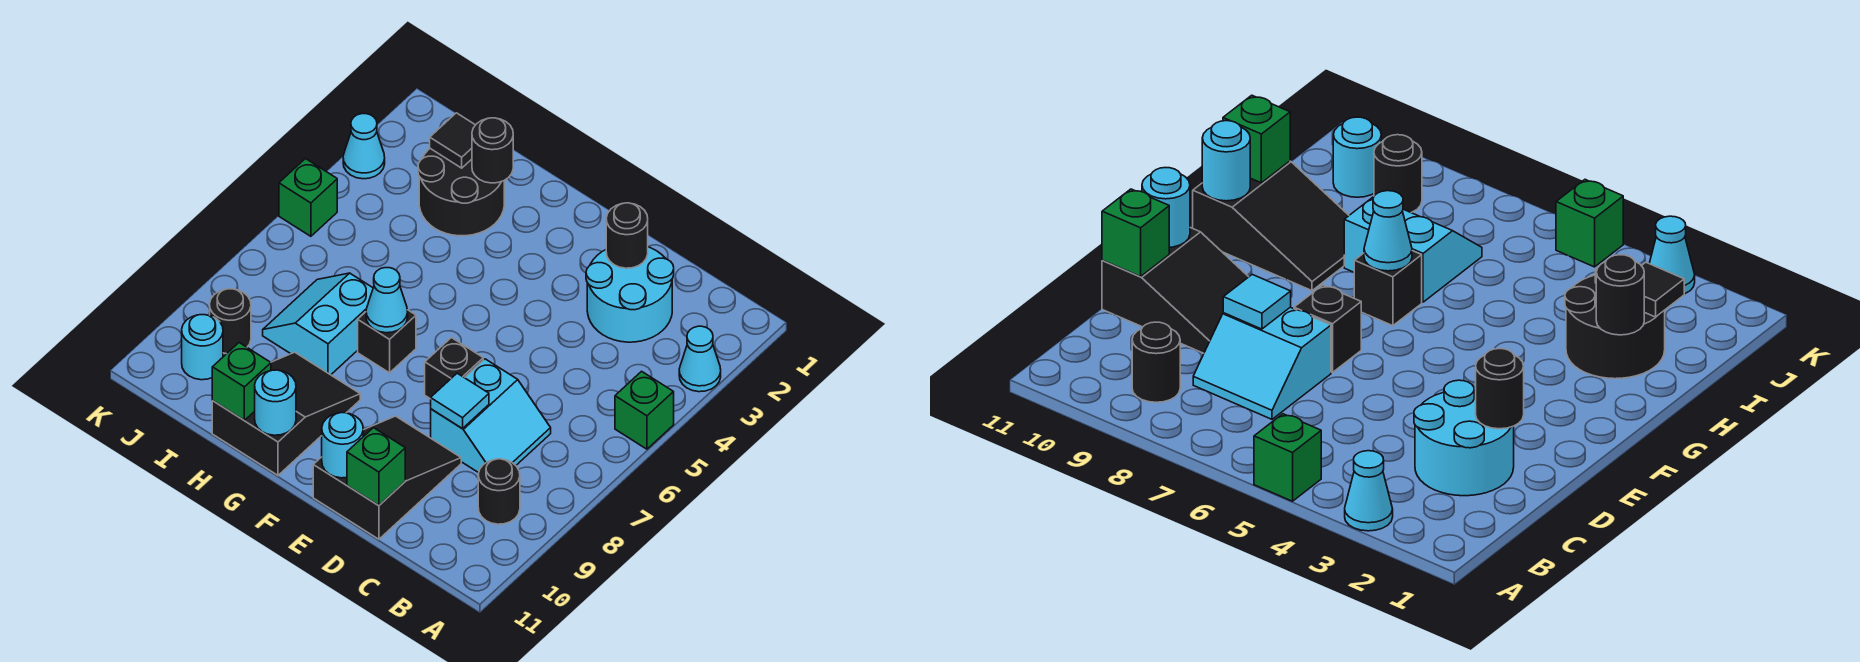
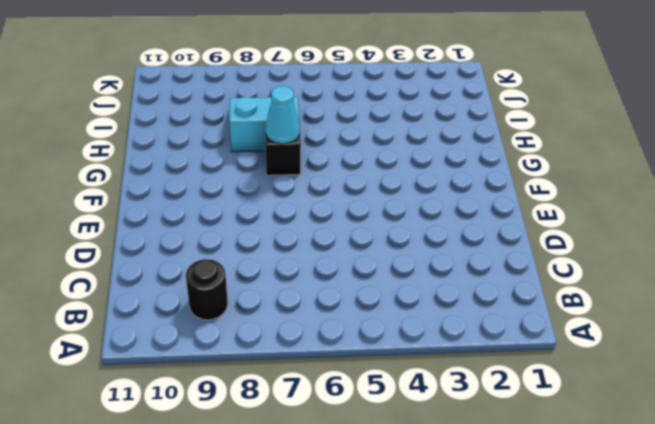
none -> cyan 1x1 cone [679,326,721,392]
none -> green 1x1 brick [615,371,674,449]
none -> cyan 2x2 round brick [586,247,674,342]

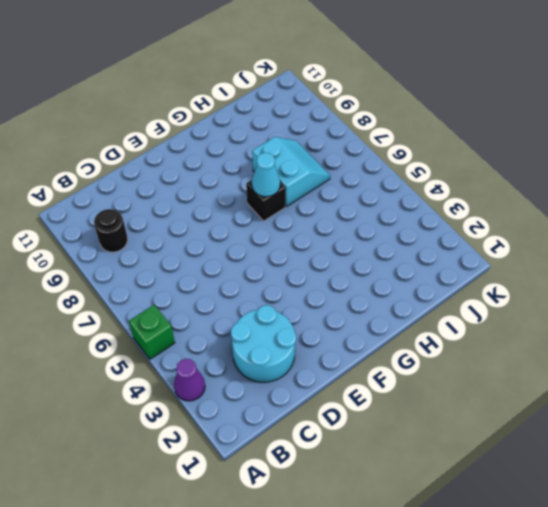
purple 1x1 cone [174,359,205,401] -> cyan 1x1 cone [679,326,721,392]
none -> cyan 2x2 slope [431,359,551,473]
none -> black 2x3 slope [313,416,461,539]
none -> black 1x1 brick [425,338,483,399]

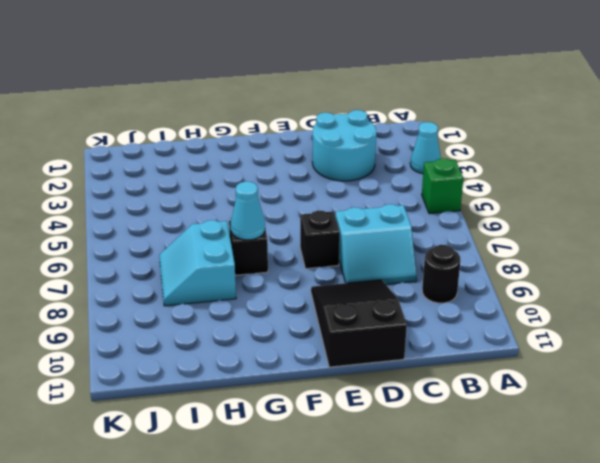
cyan 2x2 slope [335,204,417,284] -> cyan 2x2 slope turned to [431,359,551,473]
none -> black 2x3 slope [212,352,360,475]
none -> black 2x2 round brick [418,149,504,236]
none -> black 1x1 round brick [210,289,251,354]

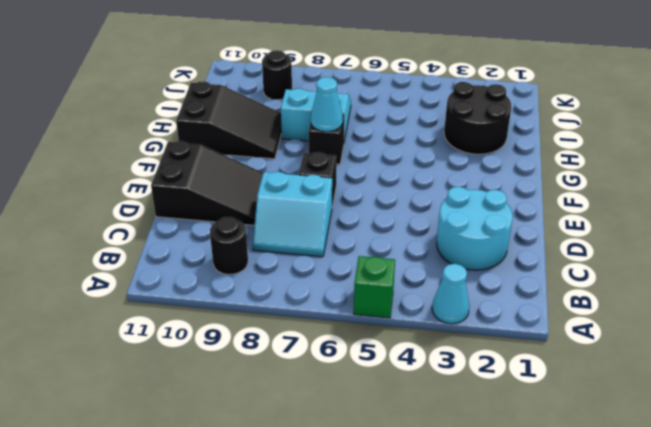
none -> cyan 1x1 round brick [182,315,223,380]
none -> cyan 1x1 cone [343,114,385,179]
none -> green 1x1 brick [279,159,337,236]

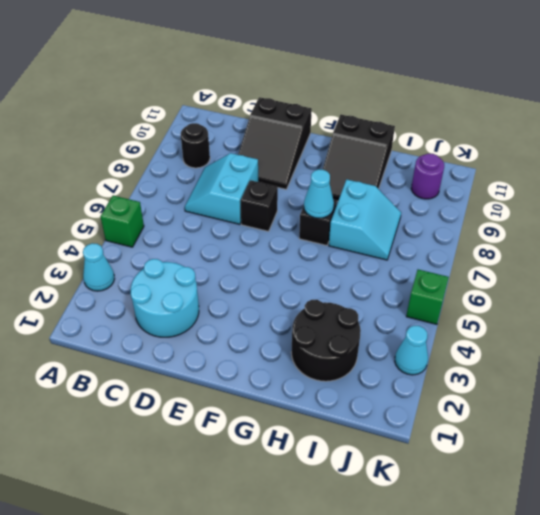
purple 1x1 round brick [411,154,444,199] -> cyan 1x1 round brick [182,315,223,380]
none -> black 1x1 round brick [210,289,251,354]
none -> black 1x1 round brick [606,203,648,268]
none -> cyan 1x1 tile [431,373,489,428]

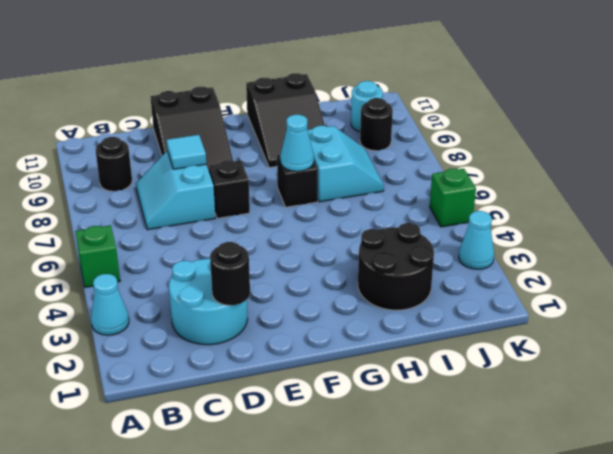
none -> green 1x1 brick [347,428,405,506]
none -> cyan 1x1 round brick [322,413,363,478]
none -> cyan 1x1 round brick [255,370,296,435]

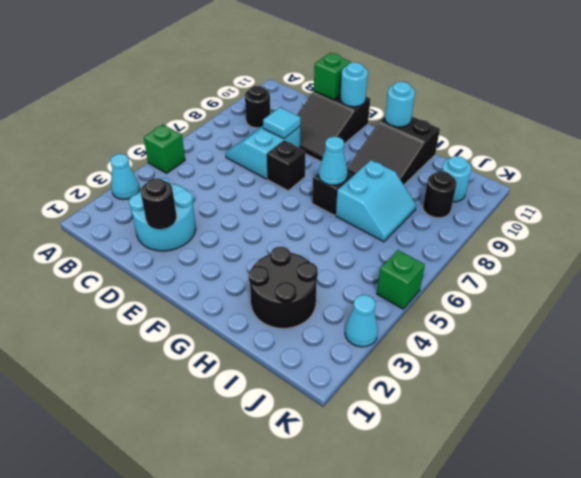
none -> black 1x1 round brick [472,118,513,183]
none -> green 1x1 brick [212,343,271,420]
none -> black 1x1 tile [430,113,475,168]

